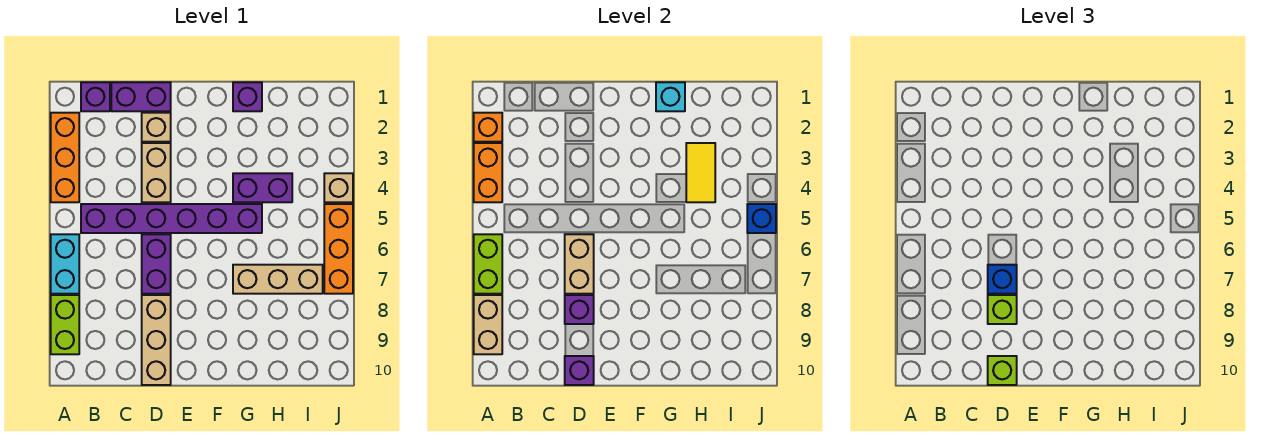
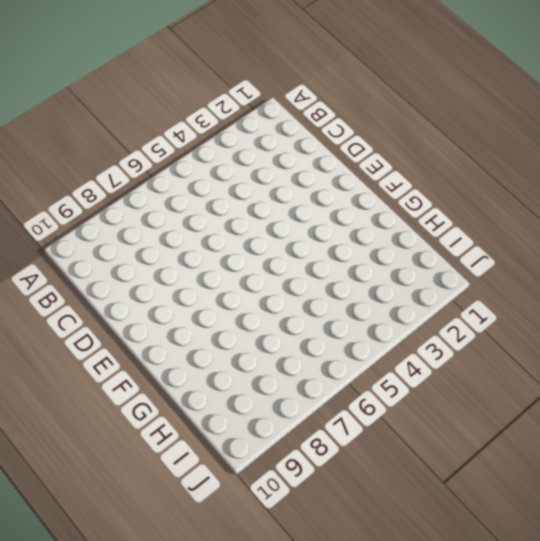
none -> orange 1x3 brick [51,113,79,202]
none -> cyan 1x2 brick [51,234,79,294]
none -> lime 1x2 brick [51,295,79,354]

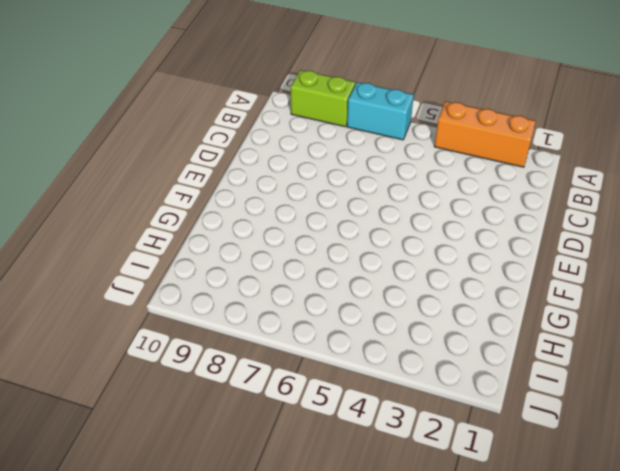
none -> purple 1x1 brick [81,82,110,111]
none -> purple 1x6 brick [81,204,262,233]
none -> purple 1x2 brick [111,82,171,111]

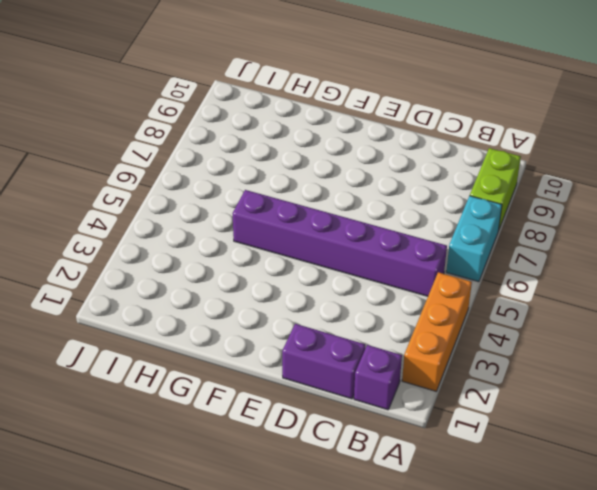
none -> tan 1x1 brick [142,113,171,142]
none -> tan 1x2 brick [142,143,171,202]
none -> purple 1x2 brick [142,234,171,294]

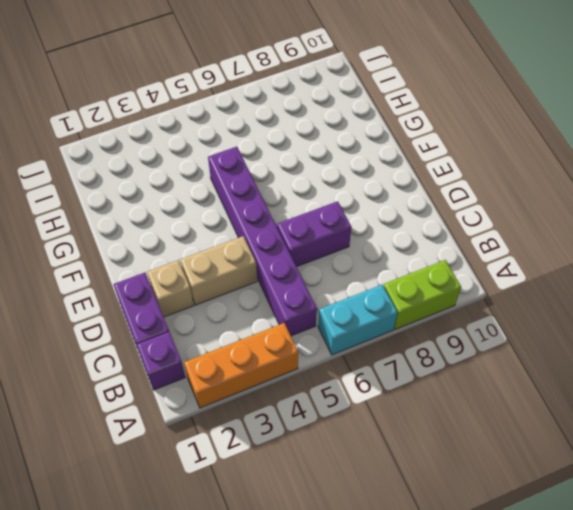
none -> tan 1x3 brick [142,295,171,385]
none -> purple 1x1 brick [233,82,262,111]
none -> purple 1x2 brick [233,173,292,202]

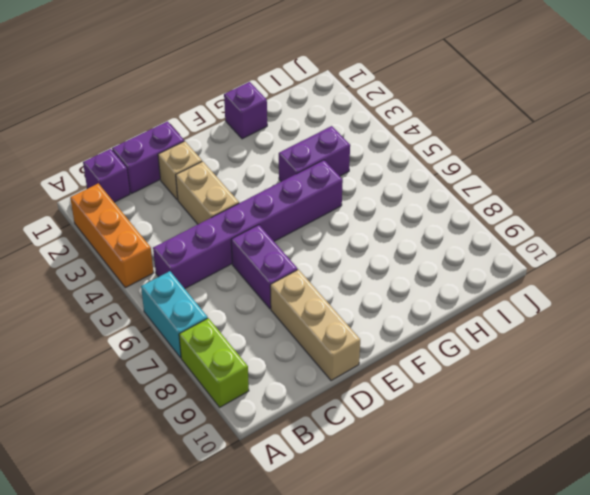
none -> tan 1x3 brick [233,265,323,294]
none -> tan 1x1 brick [324,173,353,202]
none -> orange 1x3 brick [324,204,353,294]

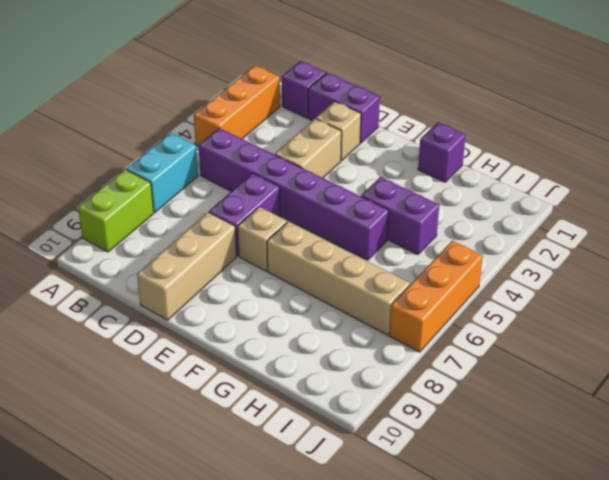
tan 1x1 brick [238,207,287,271] -> tan 1x1 brick moved to [324,173,353,202]
tan 1x4 brick [267,222,410,335] -> tan 1x3 brick [233,265,323,294]
none -> orange 1x1 brick [474,113,502,142]
none -> orange 1x2 brick [474,143,502,202]
none -> lime 1x2 brick [474,234,502,294]

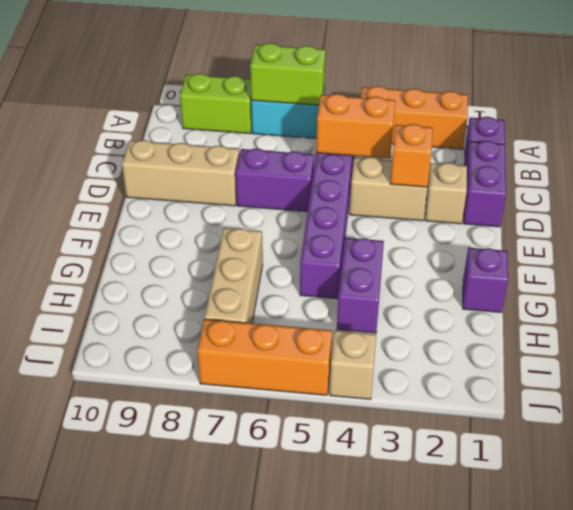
orange 1x2 brick [316,94,395,158] -> orange 1x2 brick moved to [474,143,502,202]
orange 1x1 brick [390,124,433,187] -> orange 1x1 brick moved to [474,113,502,142]
none -> tan 1x2 brick [474,295,502,354]
none -> tan 1x2 brick [565,234,594,294]
none -> purple 1x1 brick [565,295,594,324]

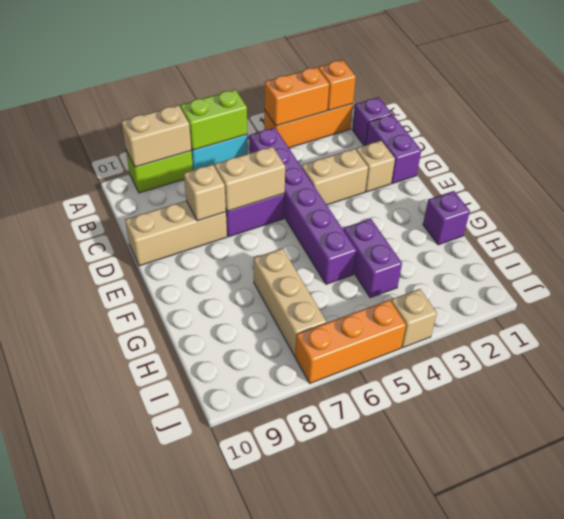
tan 1x1 brick [184,164,226,221] -> purple 1x1 brick [565,295,594,324]
none -> purple 1x1 brick [565,356,594,385]
none -> cyan 1x1 brick [656,82,685,111]
none -> yellow 1x2 tile [686,143,715,202]

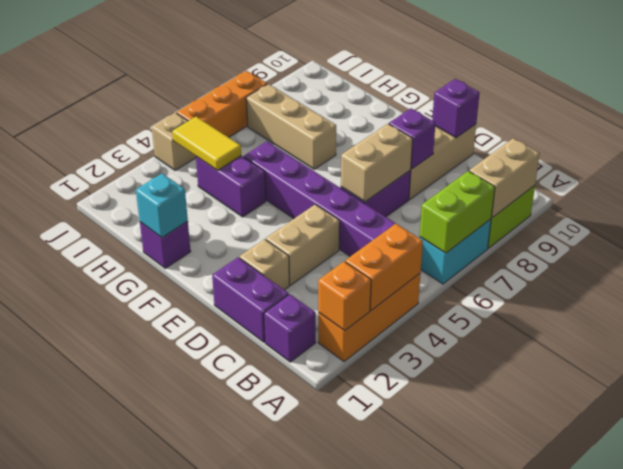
yellow 1x2 tile [172,117,241,171] -> yellow 1x2 tile turned to [686,143,715,202]
none -> blue 1x1 brick [747,204,776,233]
none -> blue 1x1 brick [988,265,1017,294]
none -> lime 1x1 brick [988,295,1017,324]

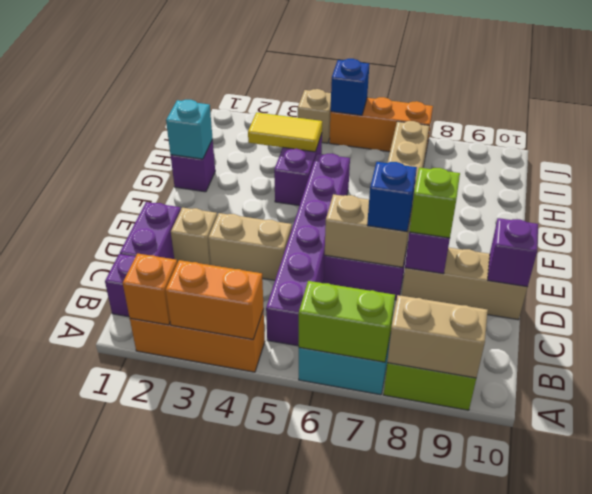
none -> lime 1x1 brick [988,356,1017,385]

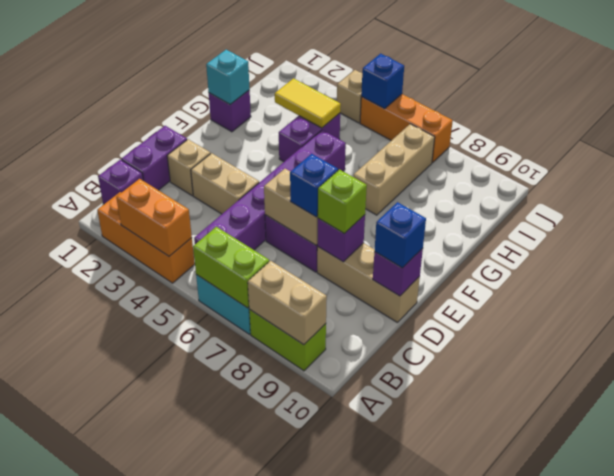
blue 1x1 brick [375,202,426,268] -> lime 1x1 brick [988,356,1017,385]
none -> orange 1x1 brick [474,113,502,142]

